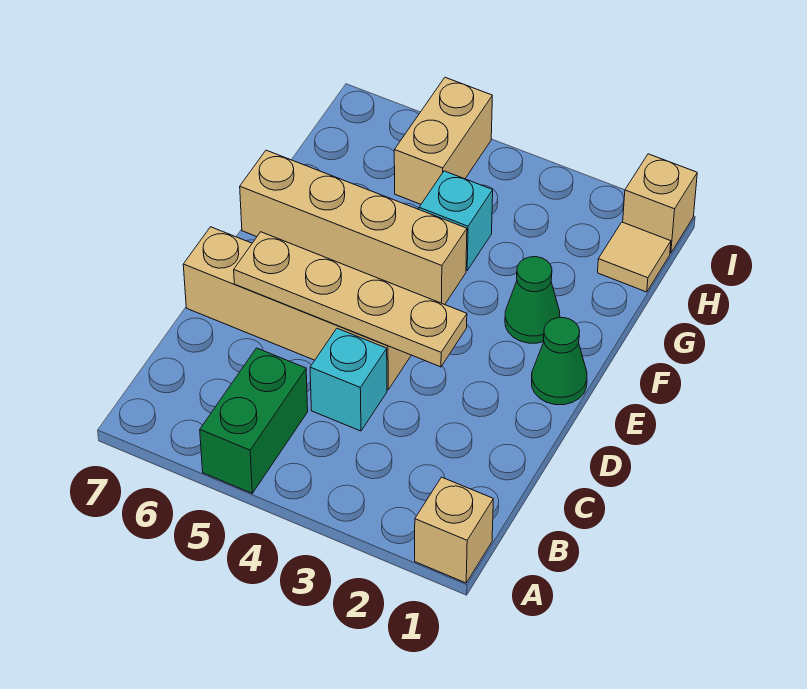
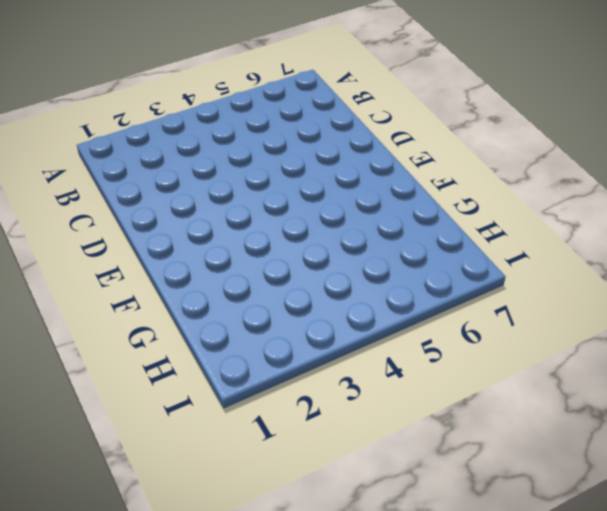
none -> tan 1x1 brick [415,477,493,583]
none -> green 1x2 brick [200,348,308,493]
none -> cyan 1x1 brick [310,328,387,431]

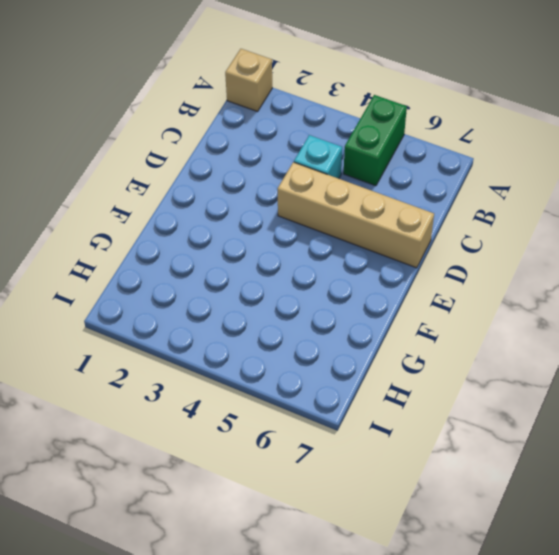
none -> green 1x1 cone [532,318,587,405]
none -> green 1x1 cone [505,257,560,343]
none -> tan 1x4 brick [240,150,467,305]

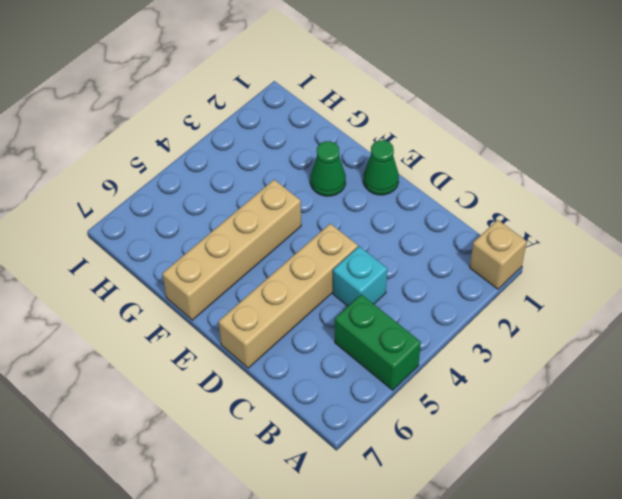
none -> cyan 1x1 brick [419,171,493,270]
none -> tan 1x1 tile [598,222,671,292]
none -> tan 1x2 brick [394,77,492,204]

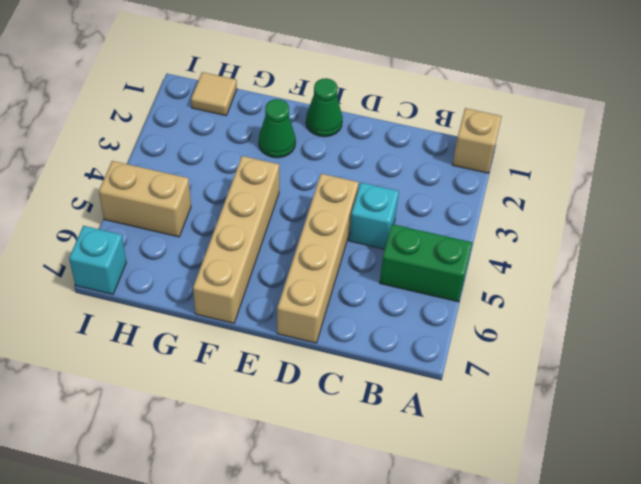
cyan 1x1 brick [69,226,126,294] -> cyan 1x1 brick moved to [419,171,493,270]
none -> tan 1x1 brick [623,154,697,253]
none -> tan 1x4 plate [234,232,467,367]

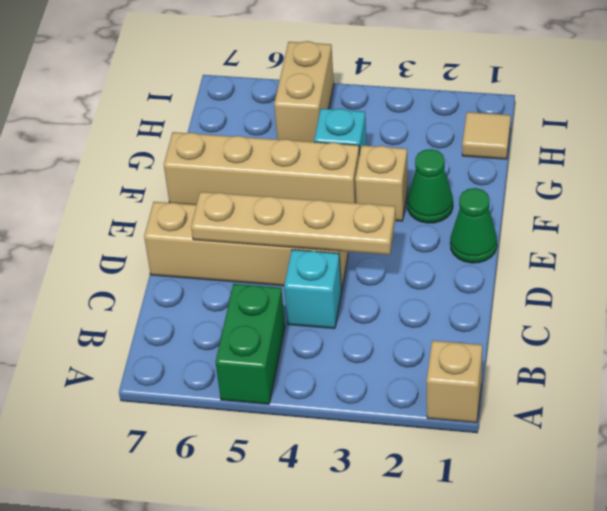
tan 1x1 brick [355,145,408,221] -> tan 1x1 brick moved to [623,154,697,253]

